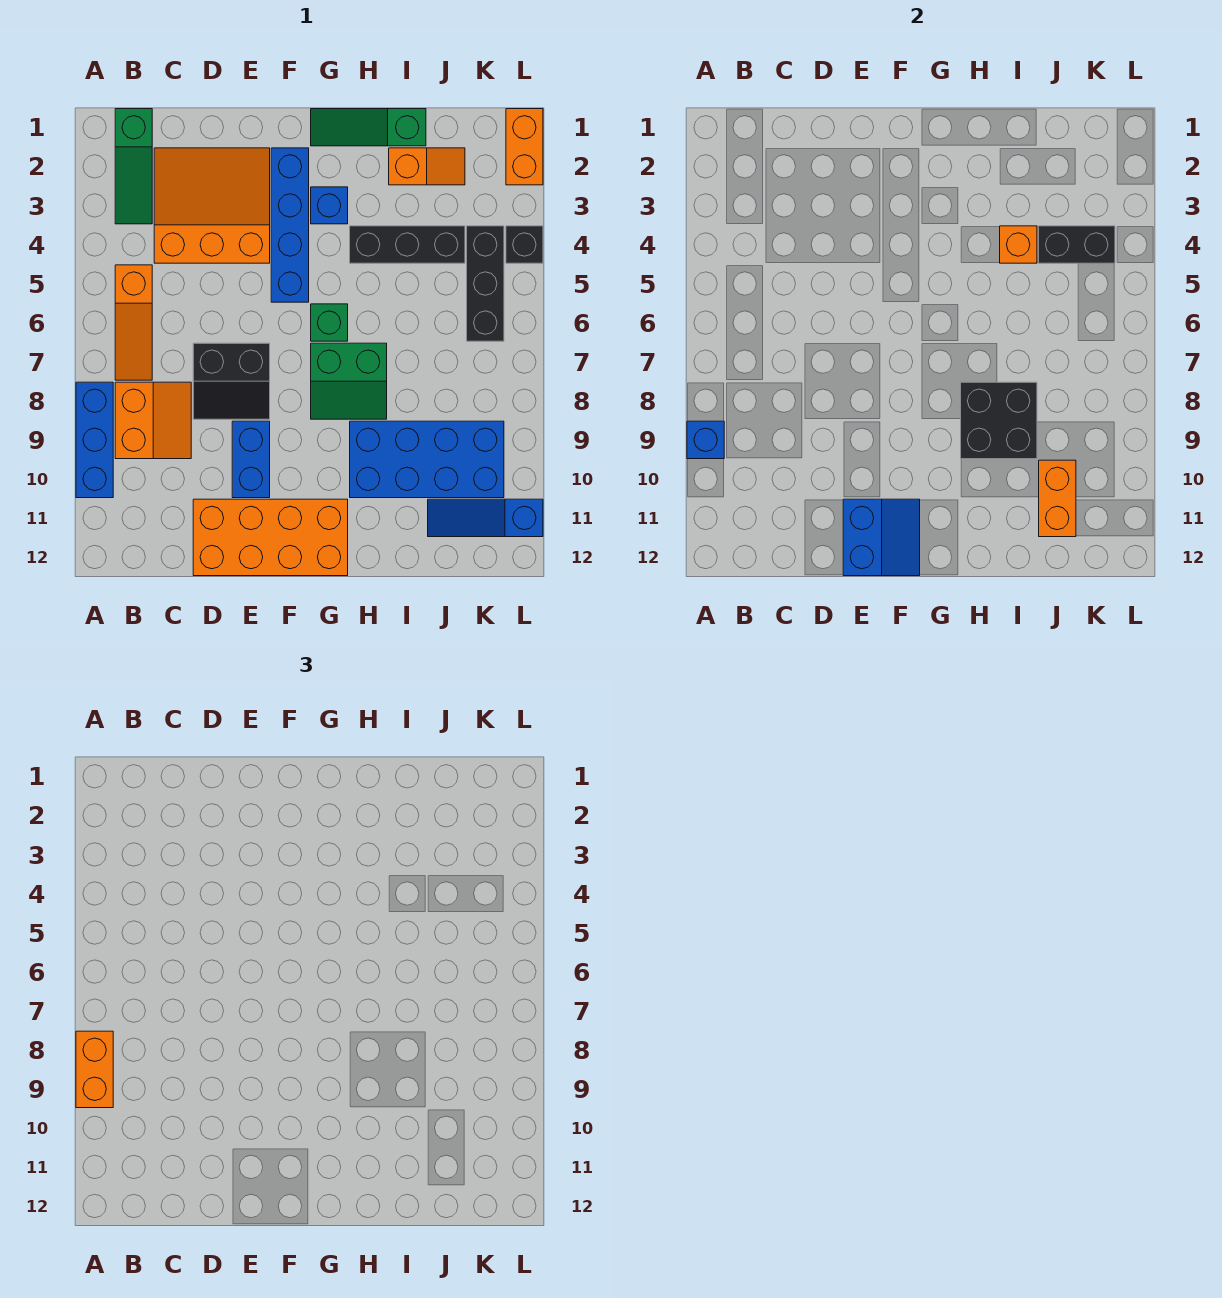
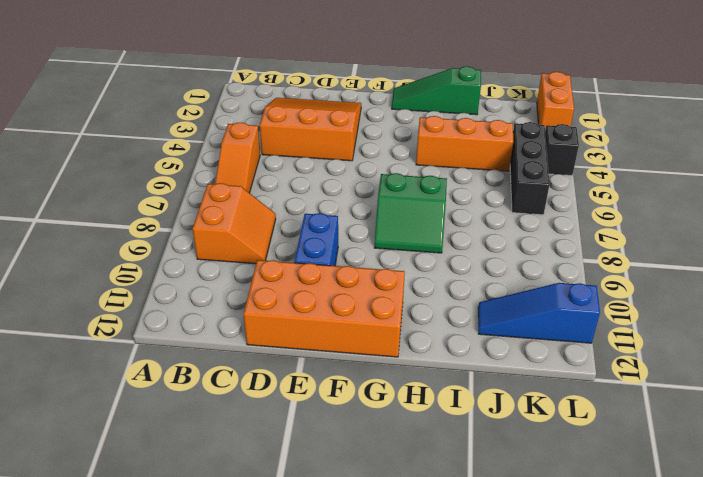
orange 1x3 brick [416,116,513,171] -> black 1x3 brick [350,226,465,263]
none -> blue 1x3 brick [76,382,113,498]
none -> green 1x3 slope [115,109,152,224]
none -> black 2x2 slope [193,343,270,419]

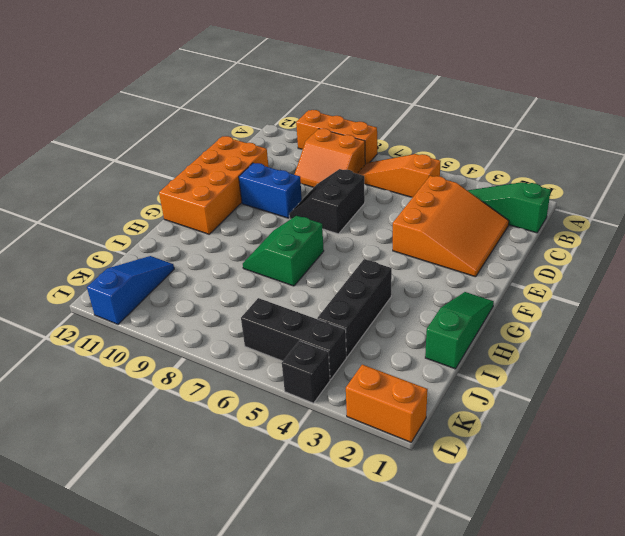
orange 1x3 brick [296,110,377,164] -> blue 1x3 brick [76,382,113,498]
none -> blue 1x4 brick [271,148,309,302]
none -> blue 1x1 brick [311,187,348,224]
none -> green 1x1 brick [311,304,348,341]

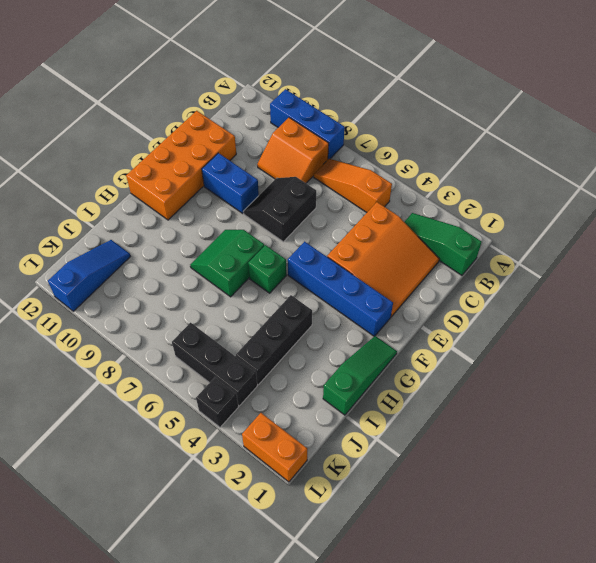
none -> blue 1x1 brick [311,187,348,224]
none -> blue 2x4 brick [350,421,504,498]
none -> orange 1x2 slope [389,148,465,185]

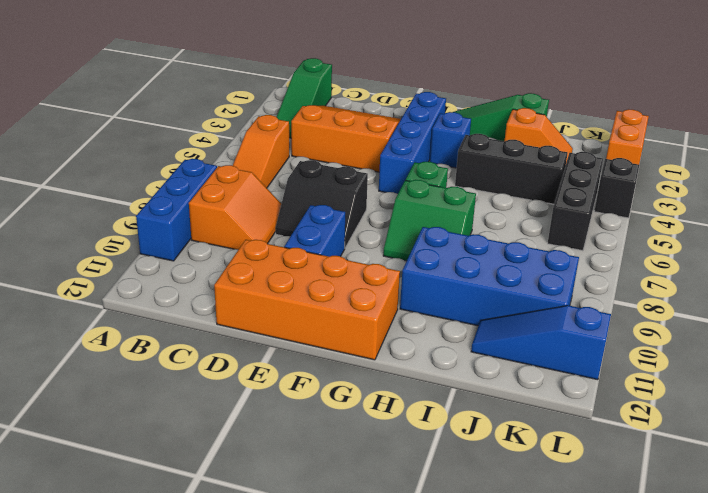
none -> blue 1x1 brick [687,421,724,459]
none -> blue 2x2 slope [843,499,920,576]
none -> black 2x2 brick [961,382,1037,459]

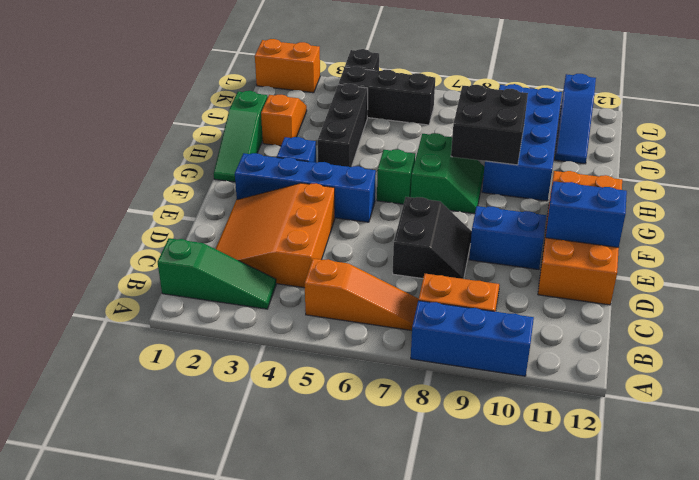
none -> blue 1x1 brick [687,421,724,459]
none -> orange 1x1 brick [1000,226,1037,263]
none -> black 1x2 brick [1039,226,1115,263]

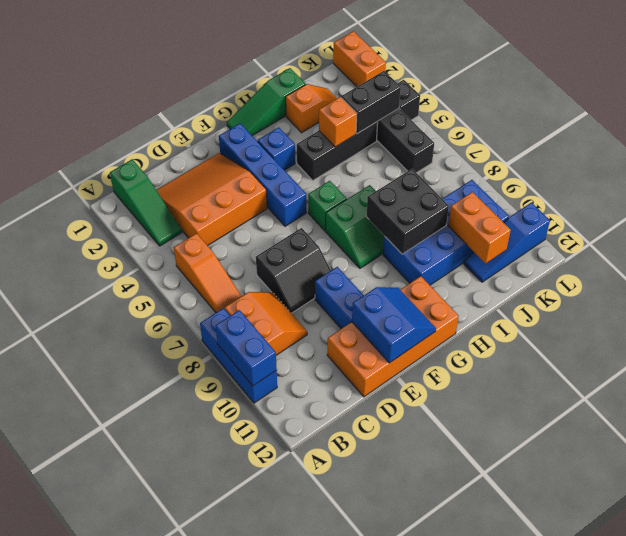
blue 1x2 brick [215,310,277,386] -> blue 1x1 brick [687,421,724,459]
none -> orange 1x2 brick [76,1031,113,1108]

